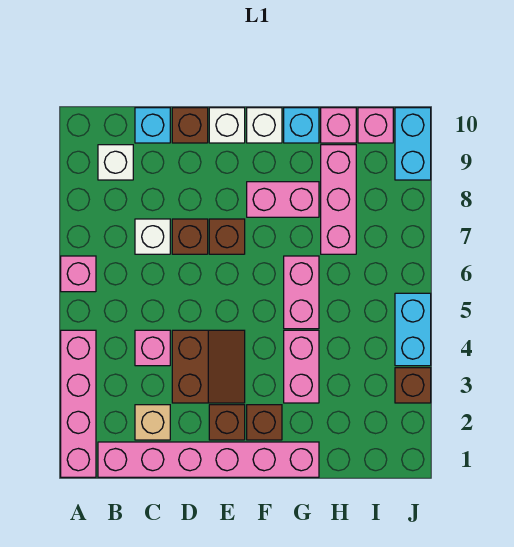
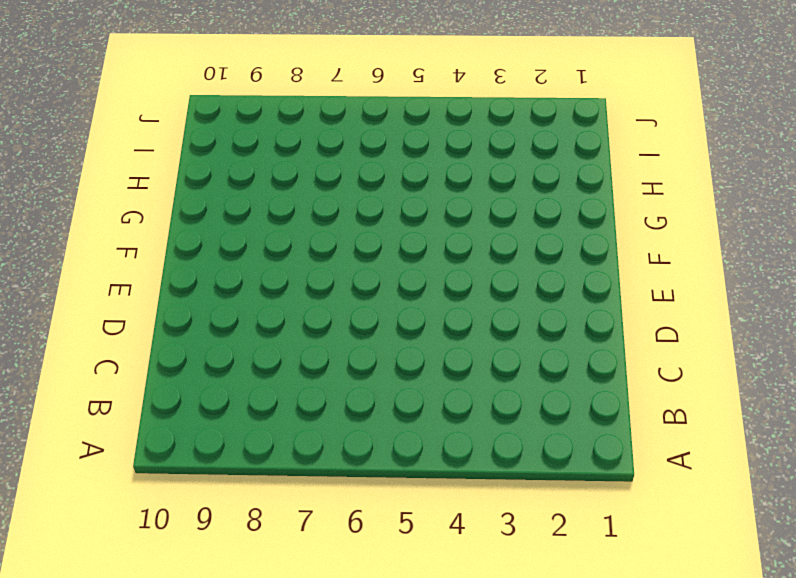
none -> pink 1x4 brick [61,330,96,477]
none -> pink 1x1 brick [61,256,96,292]
none -> pink 1x6 brick [98,442,319,477]

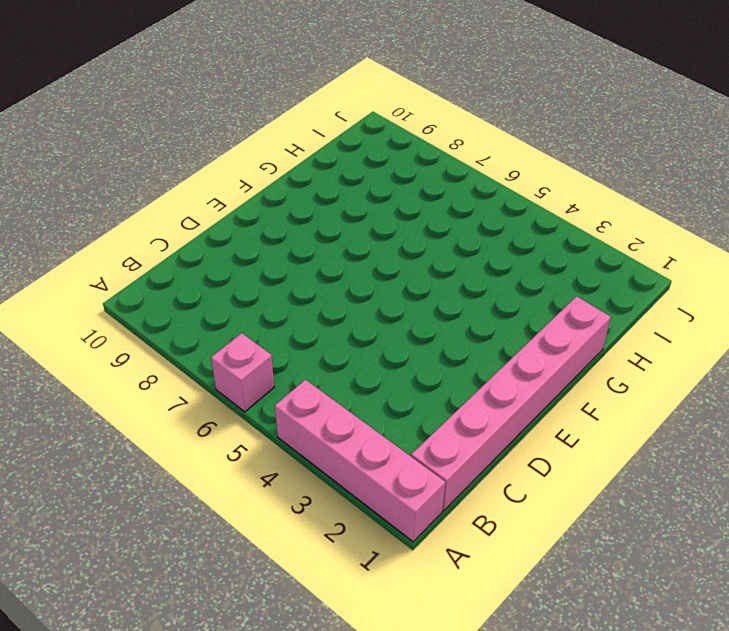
none -> white 1x1 brick [98,145,133,180]
none -> tan 1x1 brick [135,405,170,440]
none -> pink 1x1 brick [135,330,170,366]

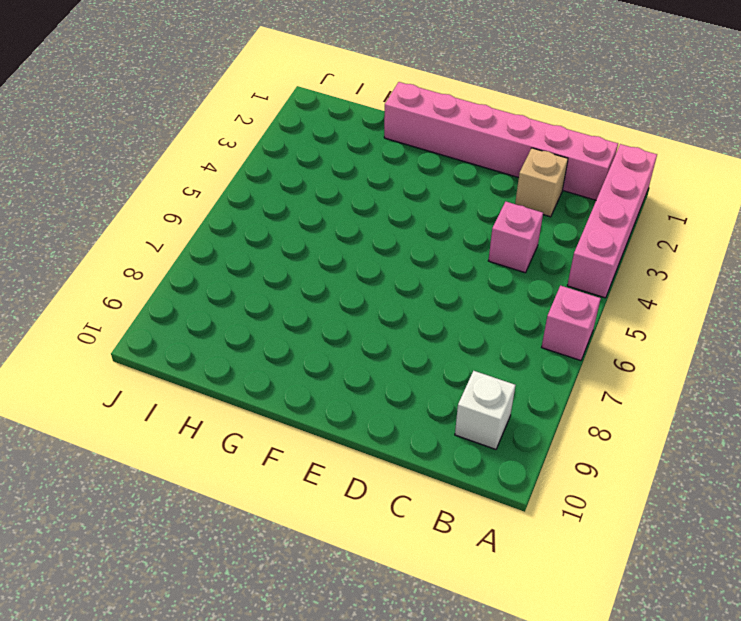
none -> white 1x1 brick [135,219,170,254]
none -> cyan 1x1 brick [135,108,170,143]
none -> brown 2x2 slope [172,330,245,403]

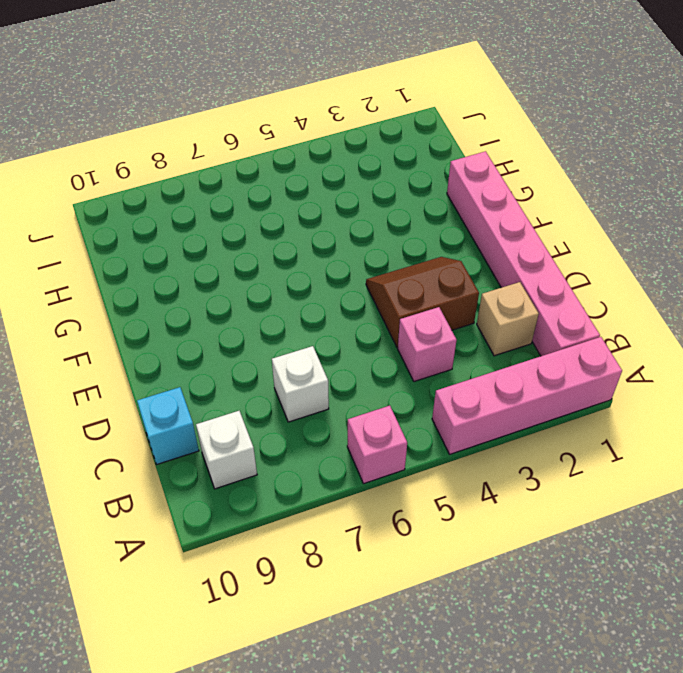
none -> brown 1x1 brick [172,219,208,254]
none -> brown 1x1 brick [172,108,208,143]
none -> brown 1x1 brick [209,405,245,440]

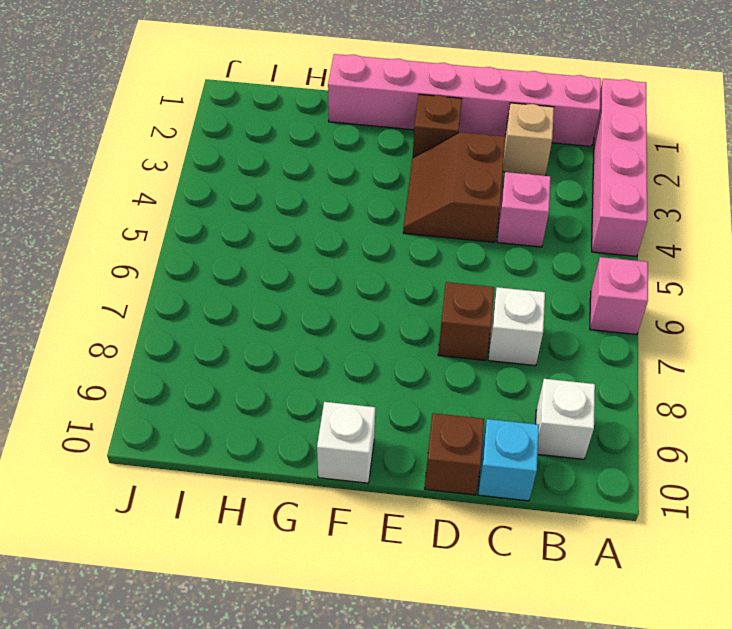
none -> brown 1x1 brick [209,219,245,254]
none -> white 1x1 brick [209,108,245,143]
none -> brown 1x1 brick [247,405,282,440]

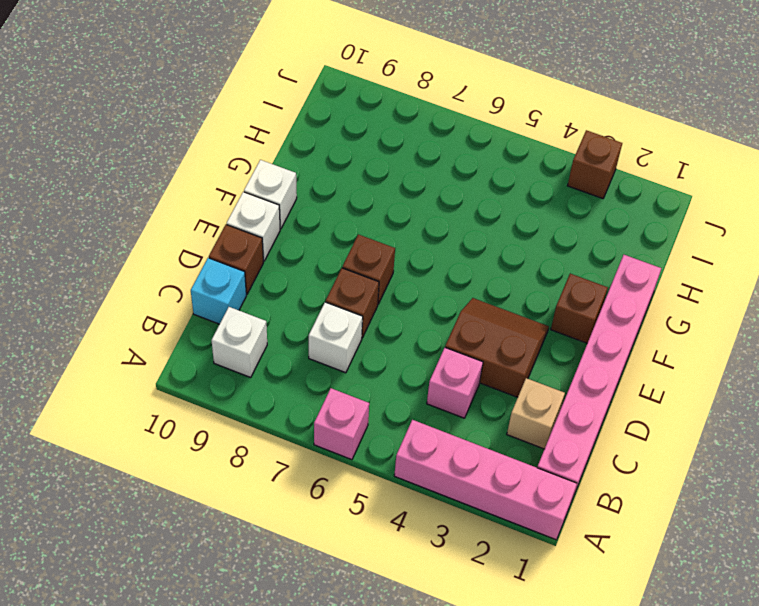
none -> brown 1x1 brick [209,405,245,440]
none -> pink 1x2 brick [247,182,319,217]
none -> pink 1x2 brick [284,330,319,403]

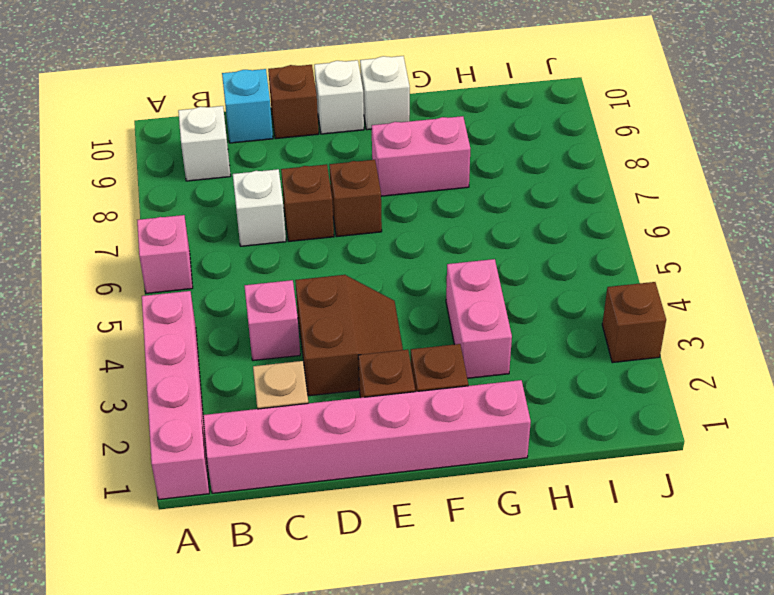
none -> pink 1x2 brick [284,256,319,329]
none -> cyan 1x1 brick [284,108,319,143]
none -> pink 1x3 brick [321,145,356,254]

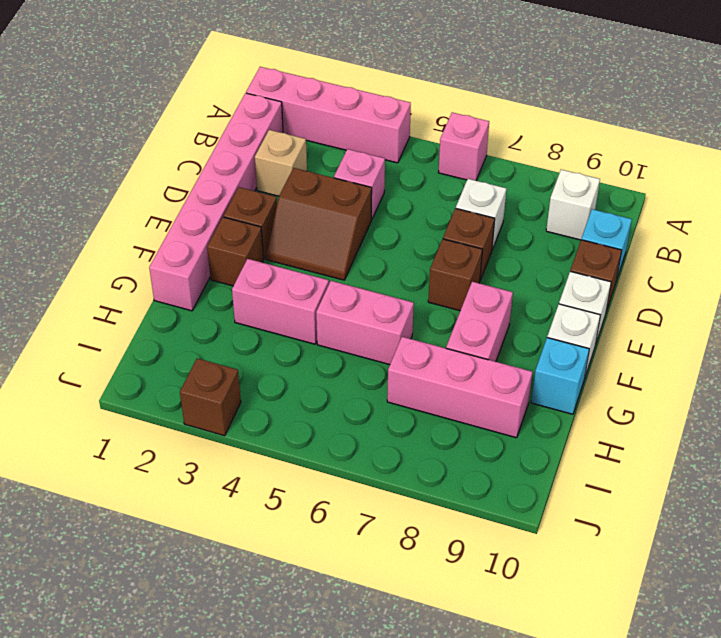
none -> pink 1x1 brick [321,108,356,143]
none -> pink 1x1 brick [358,108,393,143]
none -> cyan 1x2 brick [395,293,431,366]

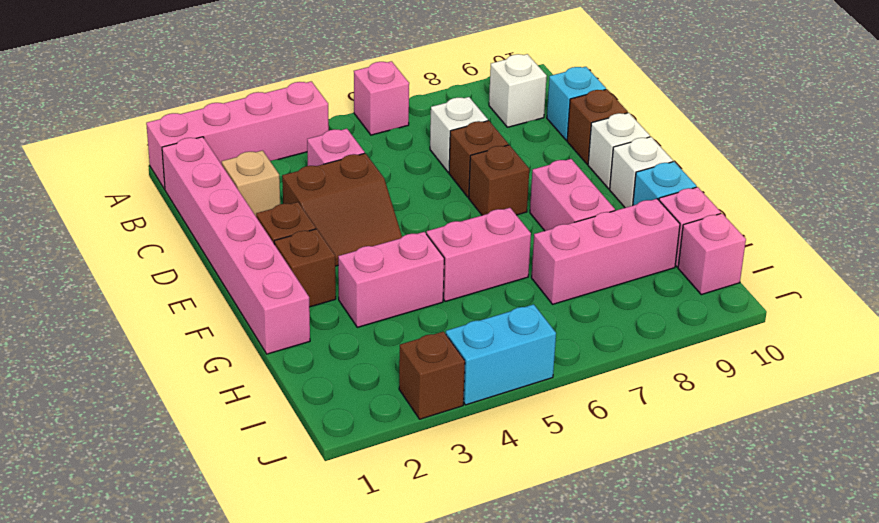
none -> cyan 1x2 brick [395,108,431,180]

